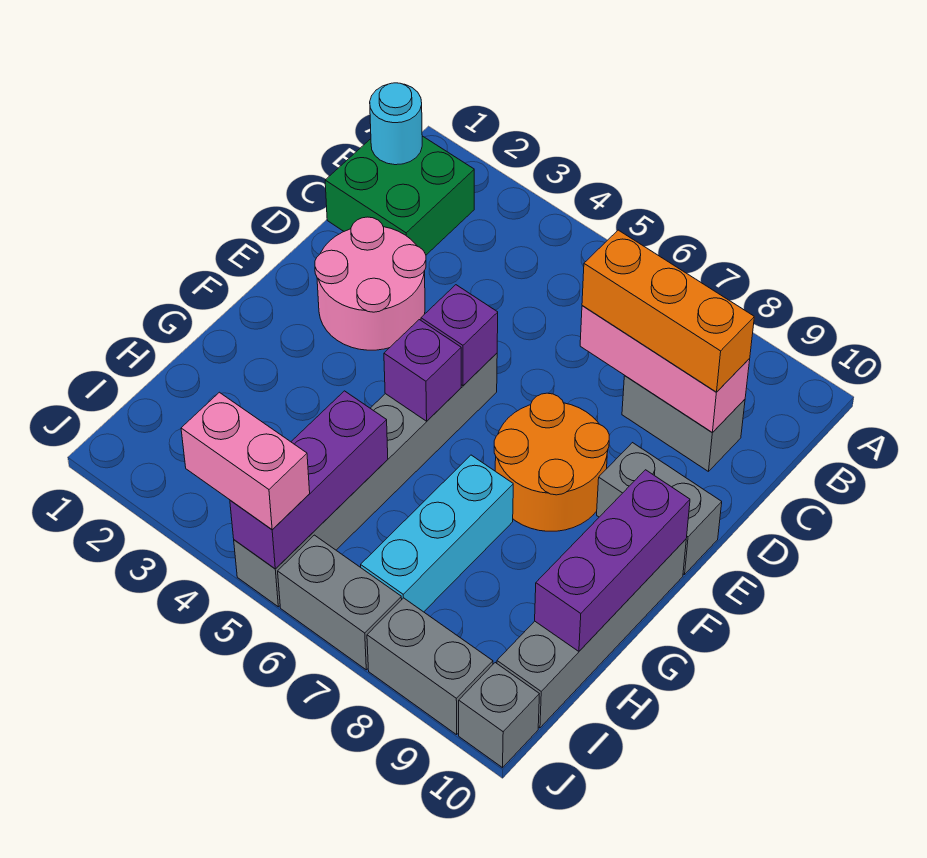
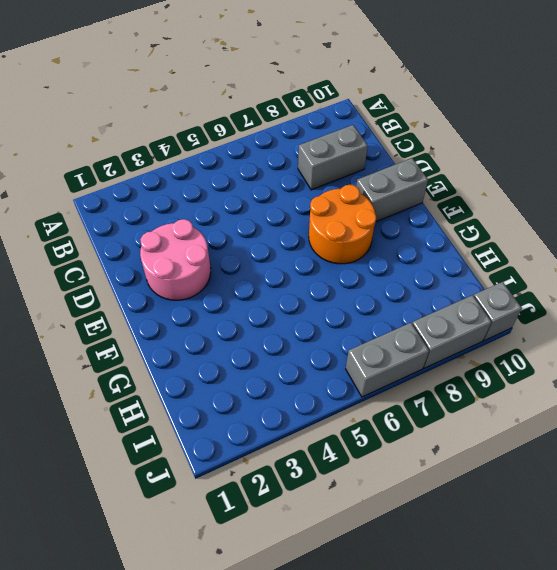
none -> green 2x2 brick [325,136,474,255]
none -> grey 1x6 brick [234,353,497,607]
none -> grey 1x4 brick [497,539,686,728]

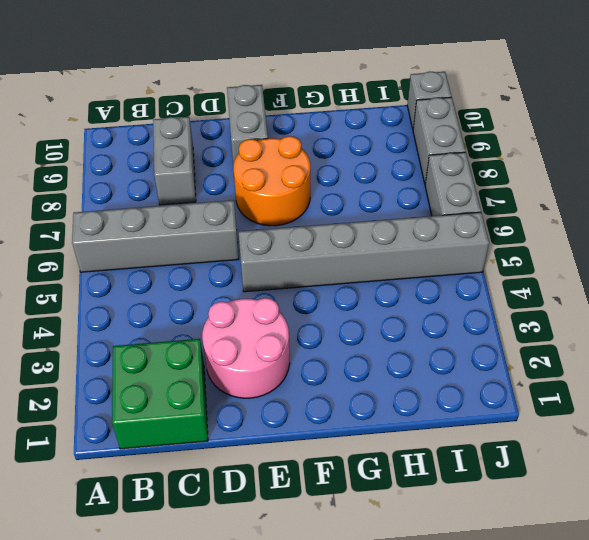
grey 1x4 brick [72,200,239,272] -> grey 1x4 brick moved to [497,539,686,728]
none -> cyan 1x3 brick [361,455,513,612]
none -> cyan 1x1 round brick [370,83,422,165]
none -> pink 1x3 brick [580,306,750,432]

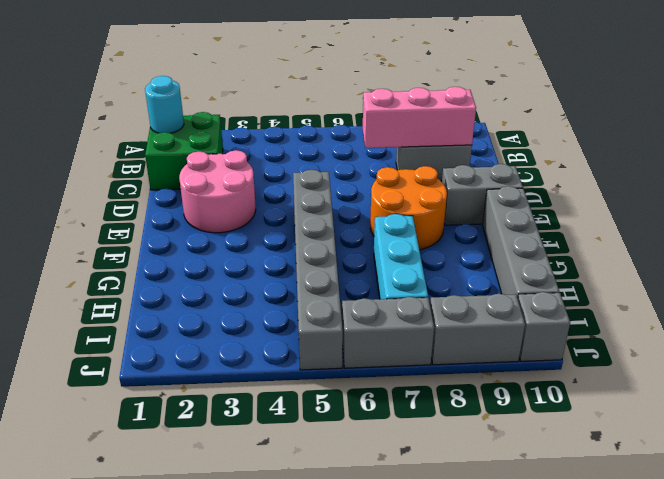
none -> purple 1x1 brick [421,285,498,386]
none -> purple 1x1 brick [384,320,461,421]
none -> purple 1x3 brick [535,470,690,651]

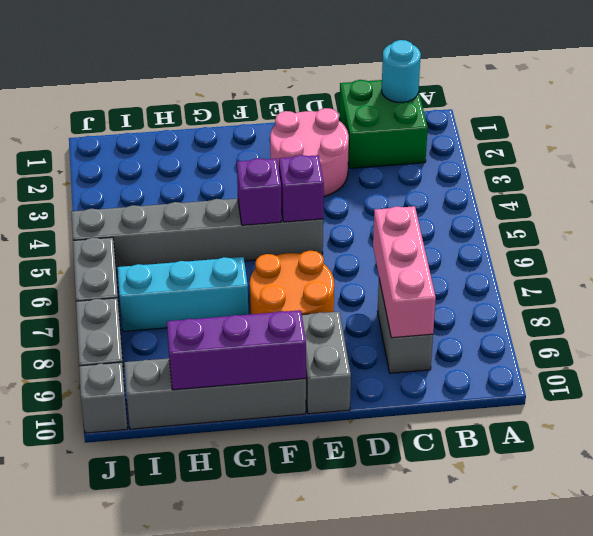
none -> purple 1x3 brick [230,391,388,569]
none -> orange 1x3 brick [582,230,754,392]
none -> pink 1x2 brick [181,392,310,530]

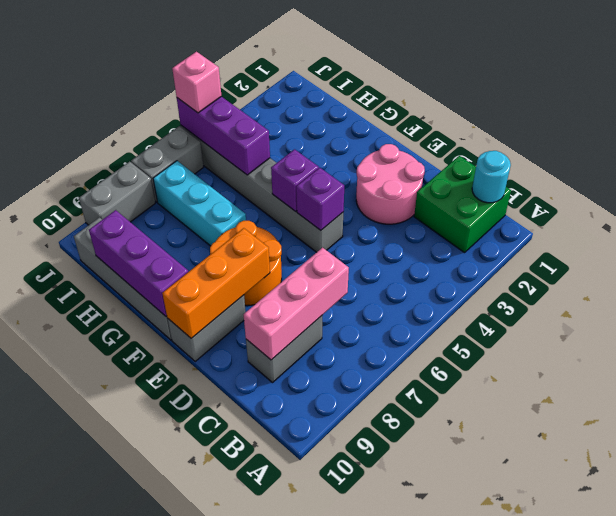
orange 1x3 brick [162,228,270,338] -> orange 1x3 brick moved to [582,230,754,392]
pink 1x1 brick [172,52,221,113] -> pink 1x2 brick [181,392,310,530]
none -> grey 1x1 brick [459,663,539,768]

